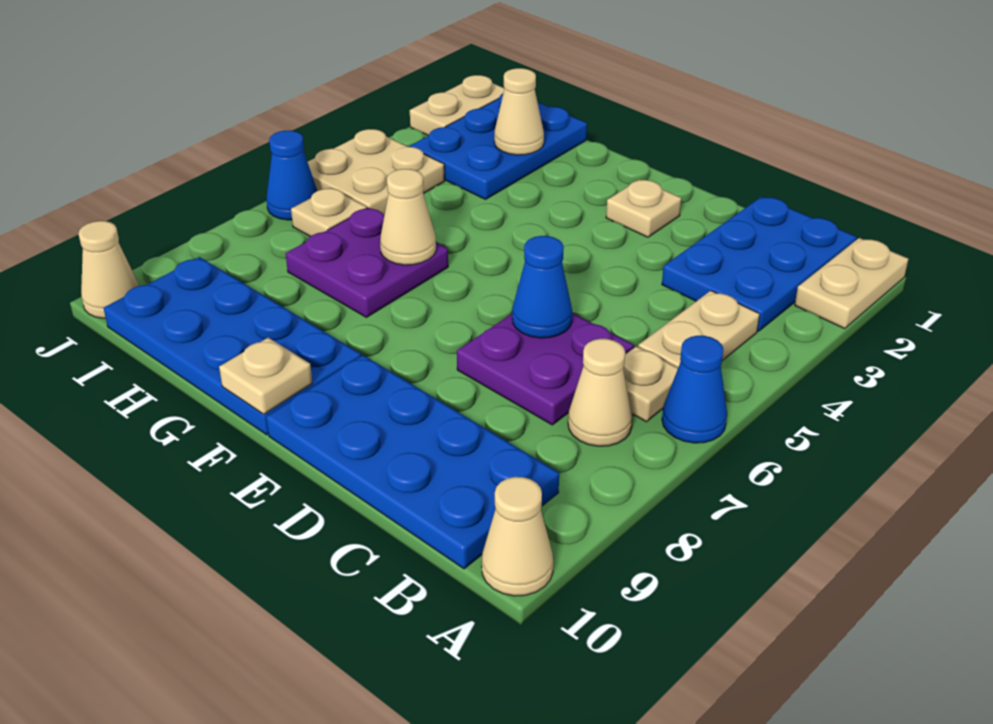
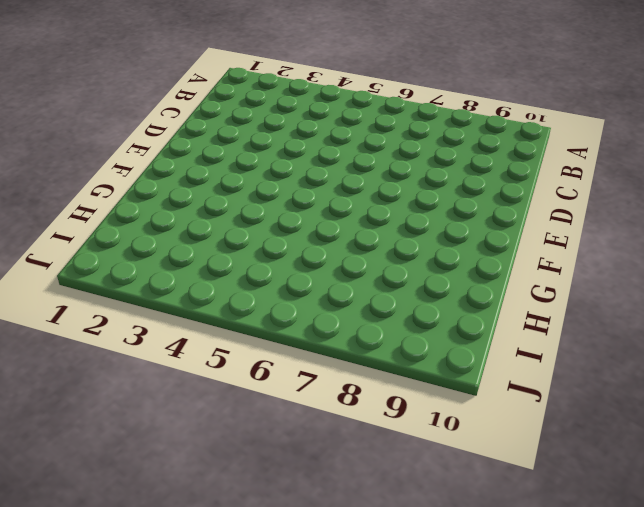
none -> tan 1x2 plate [795,238,909,329]
none -> blue 1x1 cone [662,336,727,443]
none -> tan 1x1 cone [482,477,553,596]

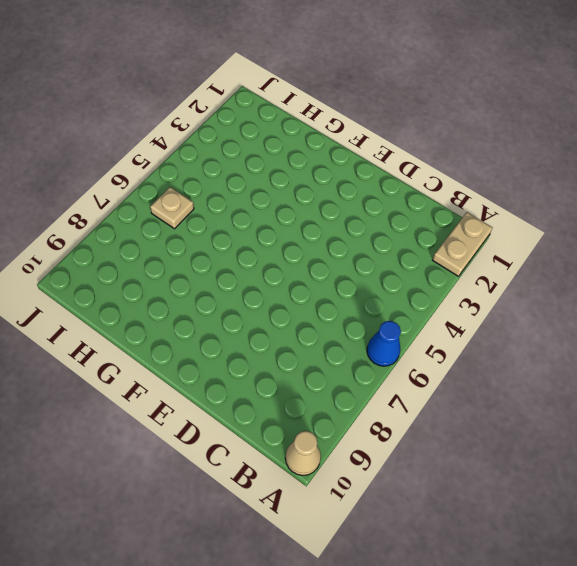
none -> blue 2x3 plate [662,197,857,331]
none -> tan 1x2 plate [638,291,760,367]
none -> tan 1x1 plate [623,346,678,422]

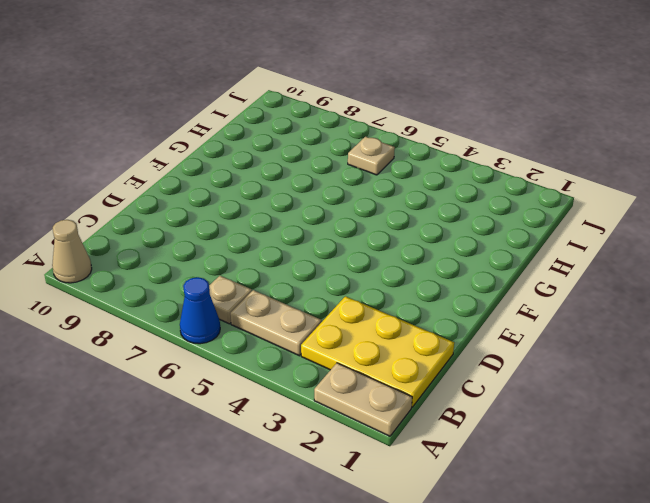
yellow 2x3 plate [301,296,454,407] -> blue 2x3 plate [662,197,857,331]
none -> tan 1x1 cone [568,339,633,446]
none -> blue 2x4 plate [266,355,559,569]
none -> purple 2x2 plate [457,313,634,425]

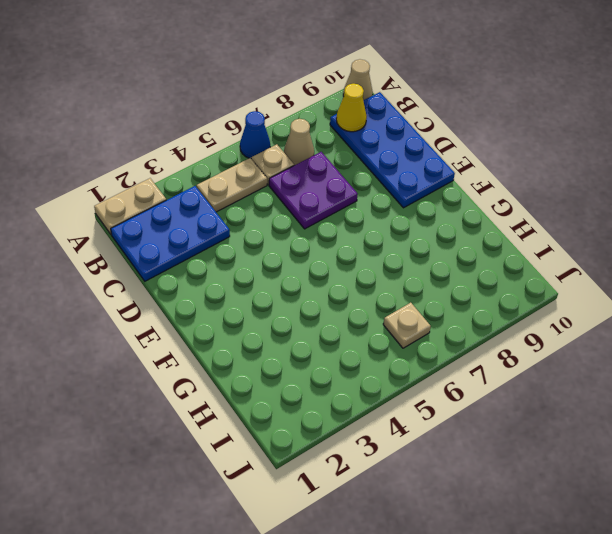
yellow 1x1 cone [336,84,367,132] -> none
none -> tan 1x1 plate [606,179,681,237]
none -> blue 2x4 plate [104,257,361,435]
none -> purple 2x2 plate [286,208,448,317]

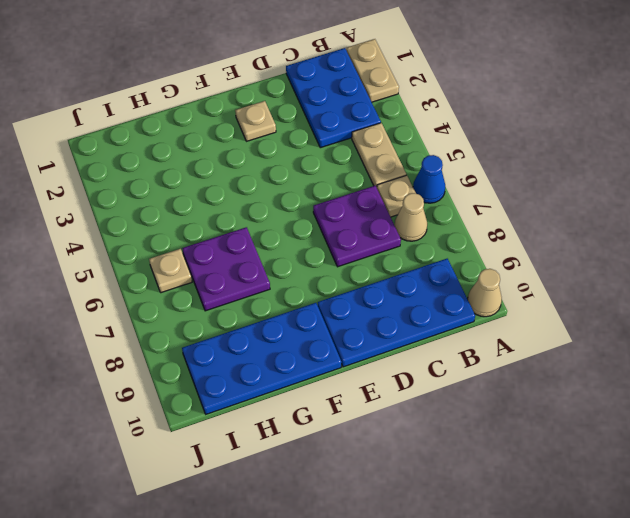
none -> blue 2x3 plate [410,94,587,199]
none -> tan 2x2 plate [308,129,445,215]
none -> tan 1x2 plate [410,75,504,136]

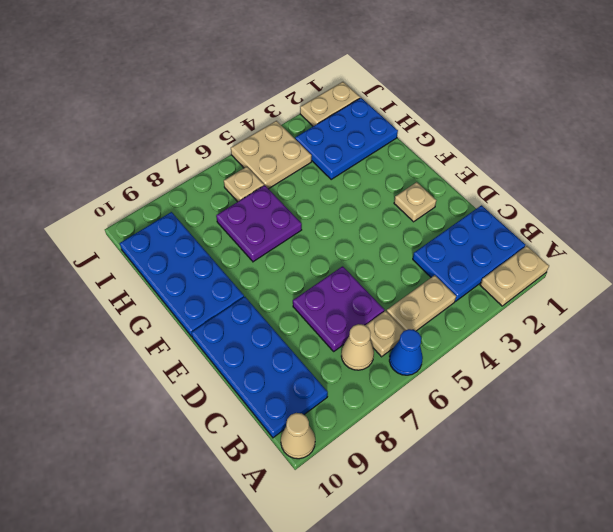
none -> blue 1x1 cone [266,131,317,220]
none -> tan 1x1 cone [79,221,139,318]
none -> blue 1x1 cone [512,236,572,338]

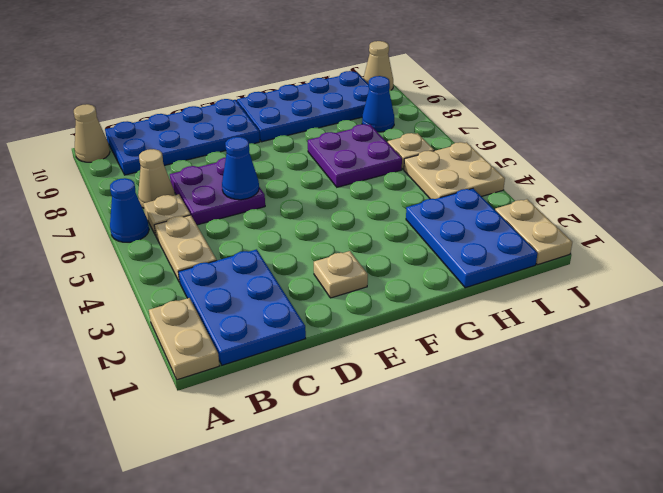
blue 1x1 cone [362,76,394,132] -> blue 1x1 cone moved to [266,131,317,220]
none -> tan 1x1 plate [219,338,312,414]
none -> tan 1x1 cone [380,169,436,265]
none -> tan 1x1 cone [494,68,544,155]

